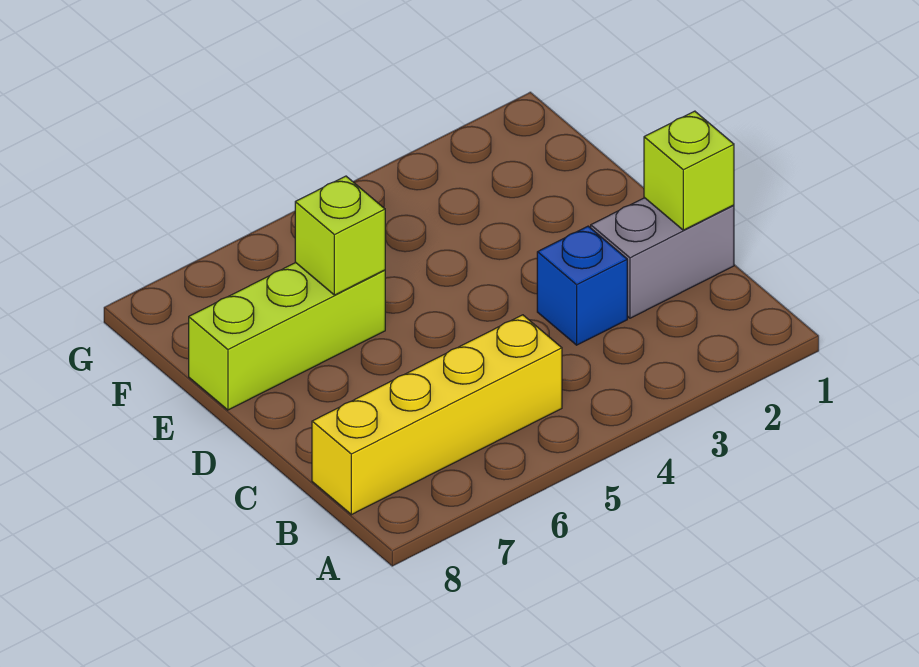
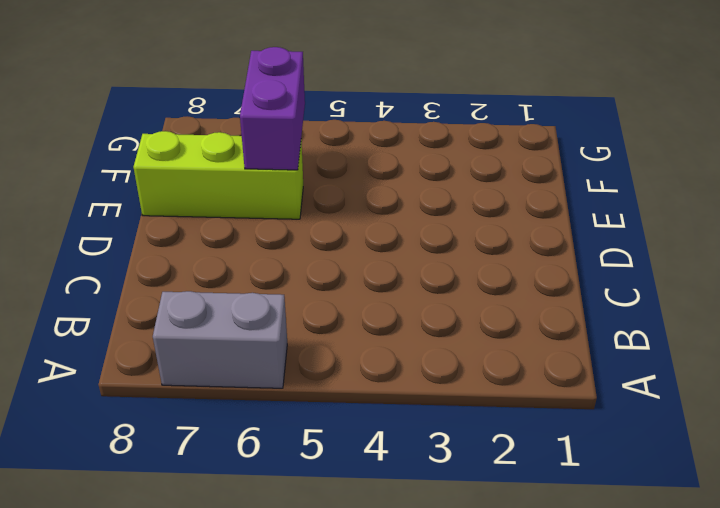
grey 1x2 brick [153,291,287,388] -> grey 1x2 brick moved to [591,198,734,318]
purple 1x2 brick [240,47,305,170] -> lime 1x1 brick [295,176,385,295]
none -> yellow 1x4 brick [312,315,562,515]
none -> blue 1x1 brick [537,226,627,345]

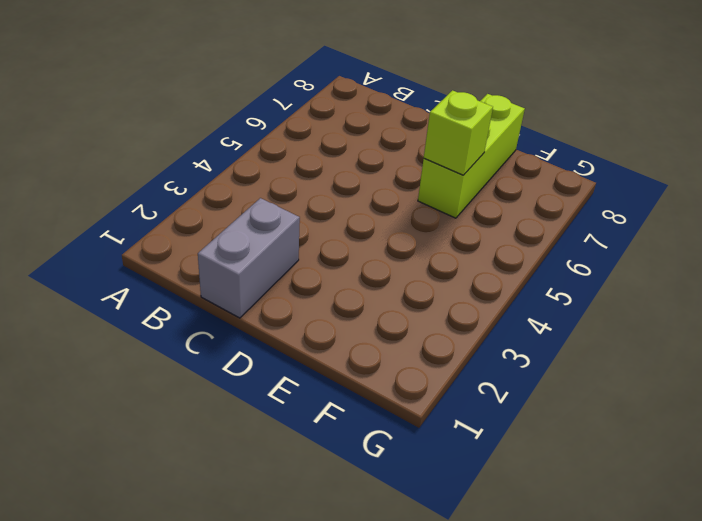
none -> yellow 1x4 brick [312,315,562,515]
none -> blue 1x1 brick [537,226,627,345]

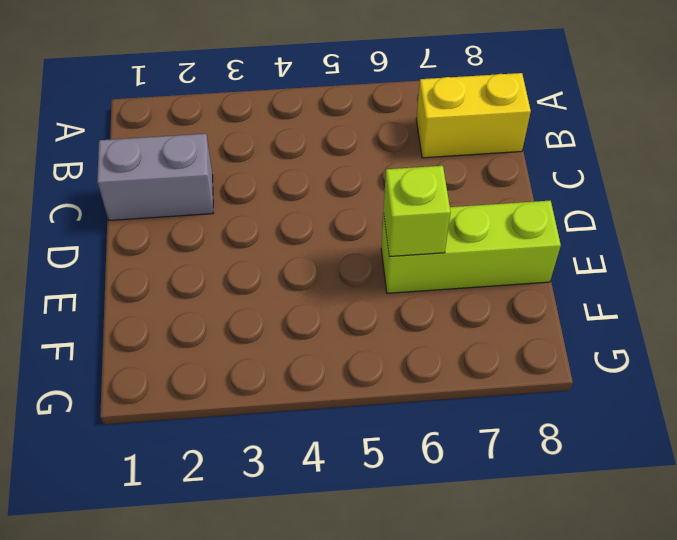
yellow 1x2 brick [416,73,531,158] -> yellow 1x4 brick [312,315,562,515]
none -> blue 1x1 brick [537,226,627,345]
none -> lime 1x1 brick [644,111,734,230]

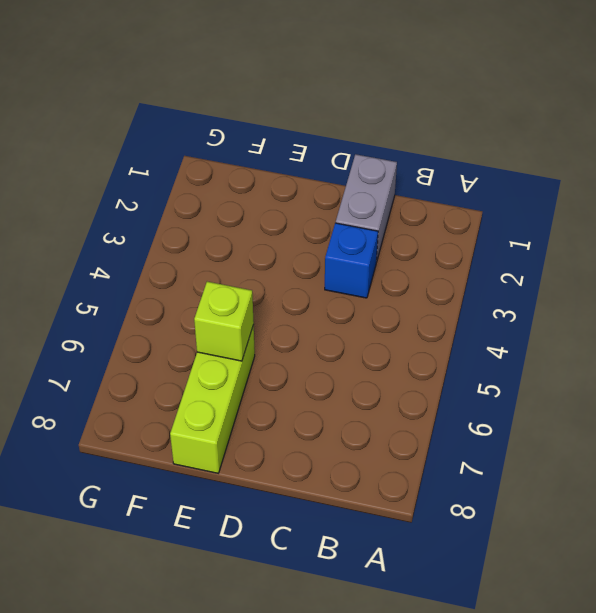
none -> yellow 1x4 brick [312,315,562,515]
none -> lime 1x1 brick [644,111,734,230]

